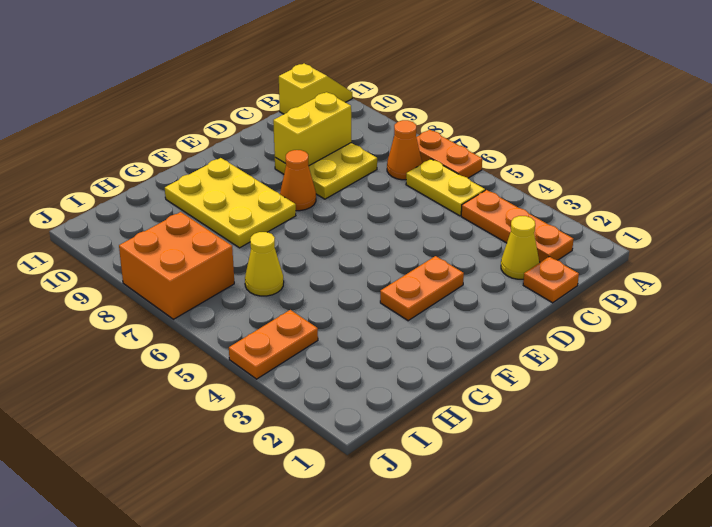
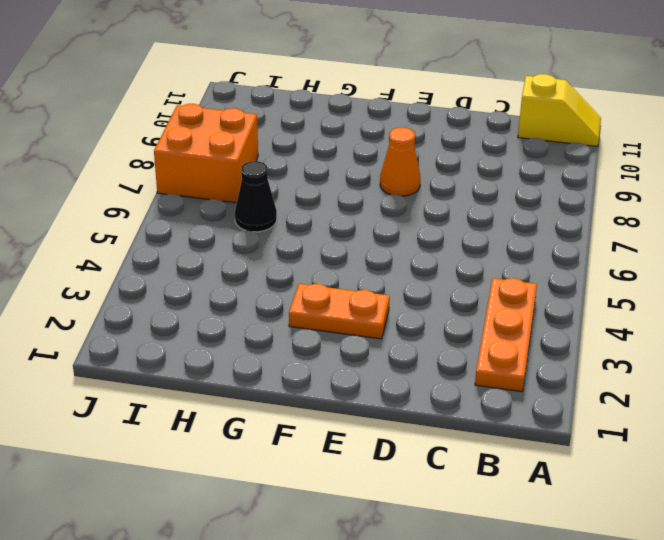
black 1x1 cone [235,161,277,232] -> yellow 1x1 cone [245,232,284,296]
none -> orange 1x2 plate [416,130,482,178]
none -> yellow 1x2 plate [406,159,485,216]
none -> orange 1x1 cone [387,120,422,180]

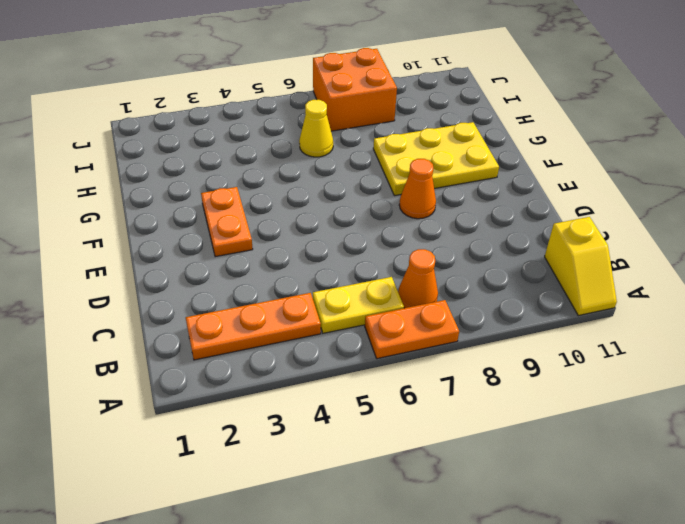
none -> orange 1x1 plate [523,257,579,303]
none -> yellow 1x1 cone [501,216,539,279]
none -> yellow 2x2 plate [275,143,377,199]

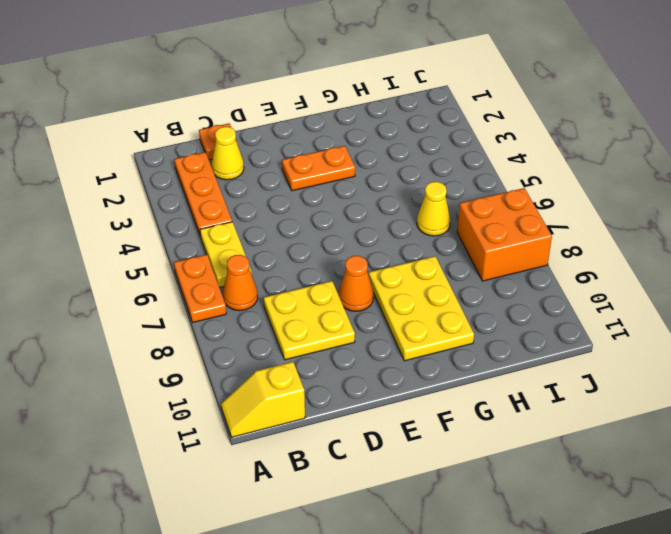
none -> orange 1x2 plate [229,310,318,379]
none -> yellow 1x2 brick [273,92,351,166]

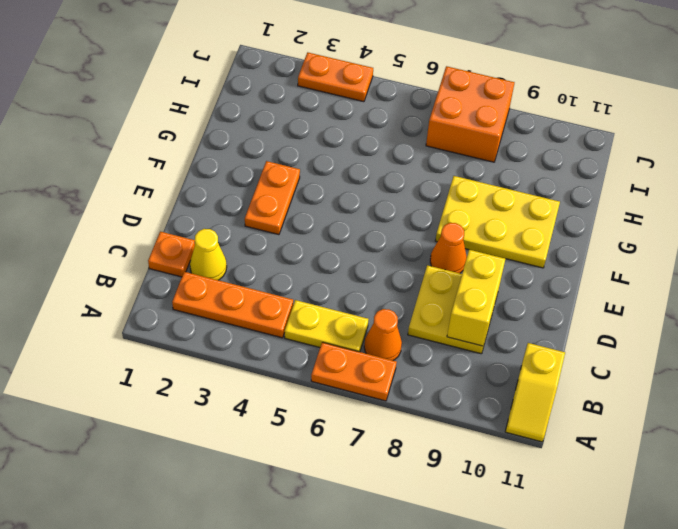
orange 1x2 plate [298,52,373,102] -> orange 1x2 plate turned to [229,310,318,379]
none -> yellow 1x1 cone [245,232,284,296]

